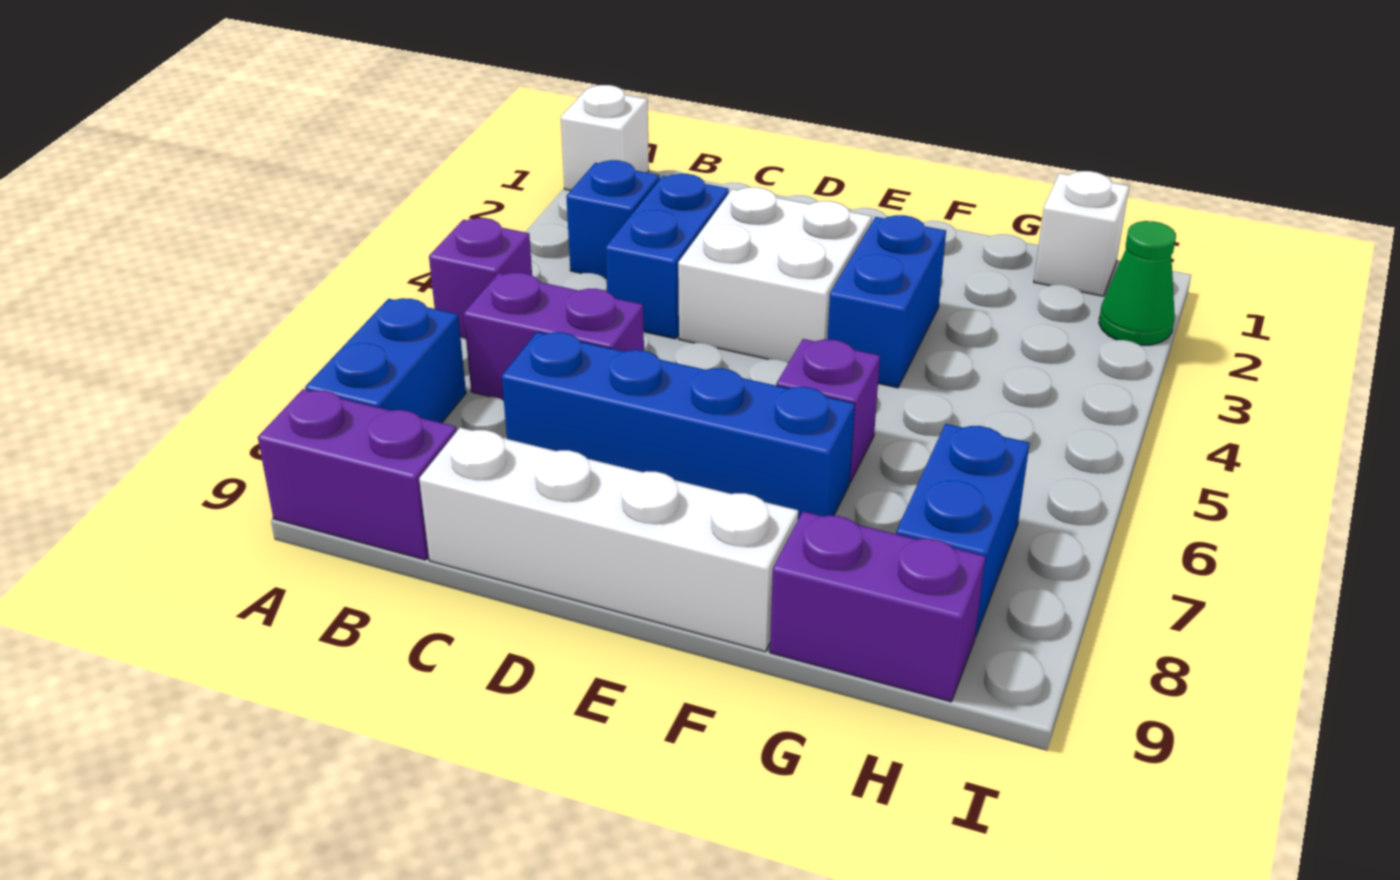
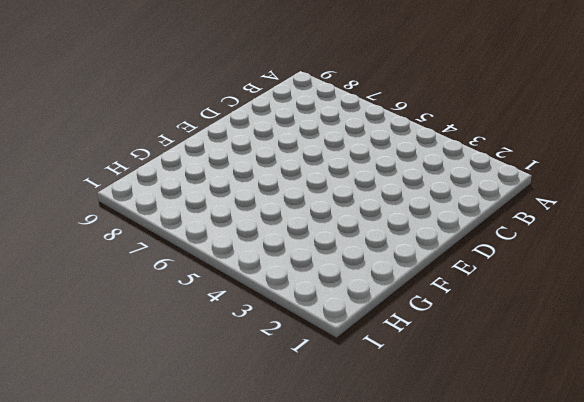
none -> white 1x1 brick [561,85,649,191]
none -> purple 1x1 brick [429,218,532,339]
none -> blue 1x2 brick [305,298,466,423]

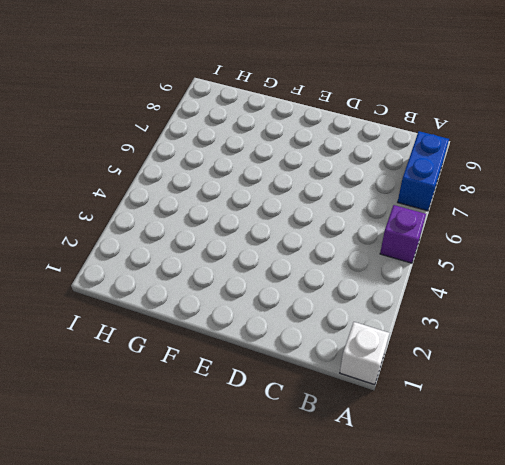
none -> purple 1x2 brick [258,389,457,560]
none -> blue 1x1 brick [566,160,660,279]
none -> purple 1x2 brick [464,273,644,400]

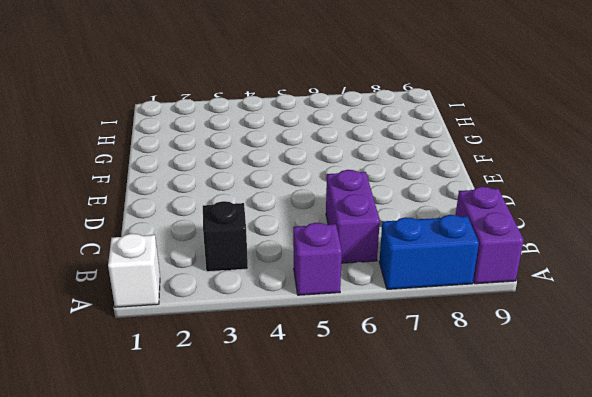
black 1x1 brick [203,201,248,272] -> blue 1x1 brick [566,160,660,279]
none -> blue 1x2 brick [605,174,729,339]
none -> blue 1x4 brick [502,332,855,519]
none -> white 1x4 brick [419,428,798,652]

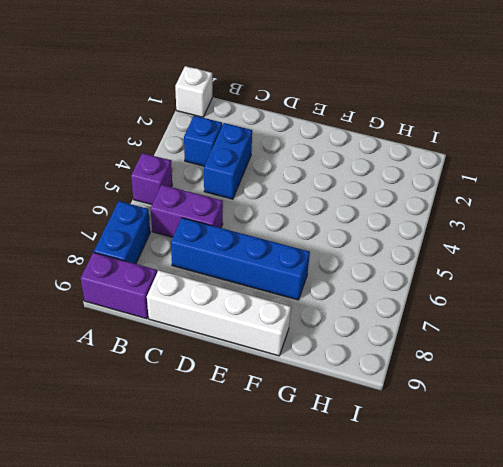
none -> white 2x2 brick [678,187,872,363]
none -> blue 1x2 brick [827,215,946,388]
none -> purple 1x1 brick [776,339,880,482]

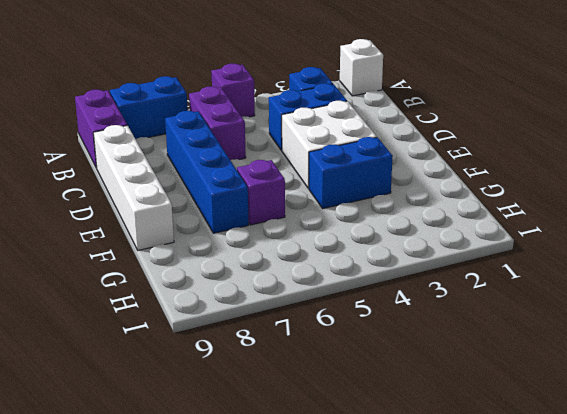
none -> purple 1x2 brick [770,512,986,702]
none -> white 1x1 brick [1034,171,1129,296]
none -> blue 1x2 brick [896,424,1030,637]

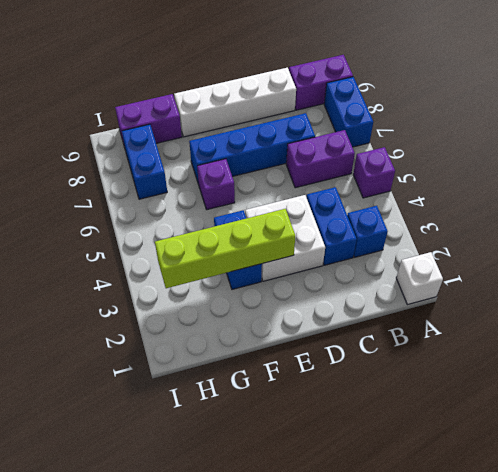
lime 1x4 brick [155,209,295,288] -> none
none -> white 1x1 brick [1034,171,1129,296]
none -> green 1x1 cone [1099,221,1176,345]

